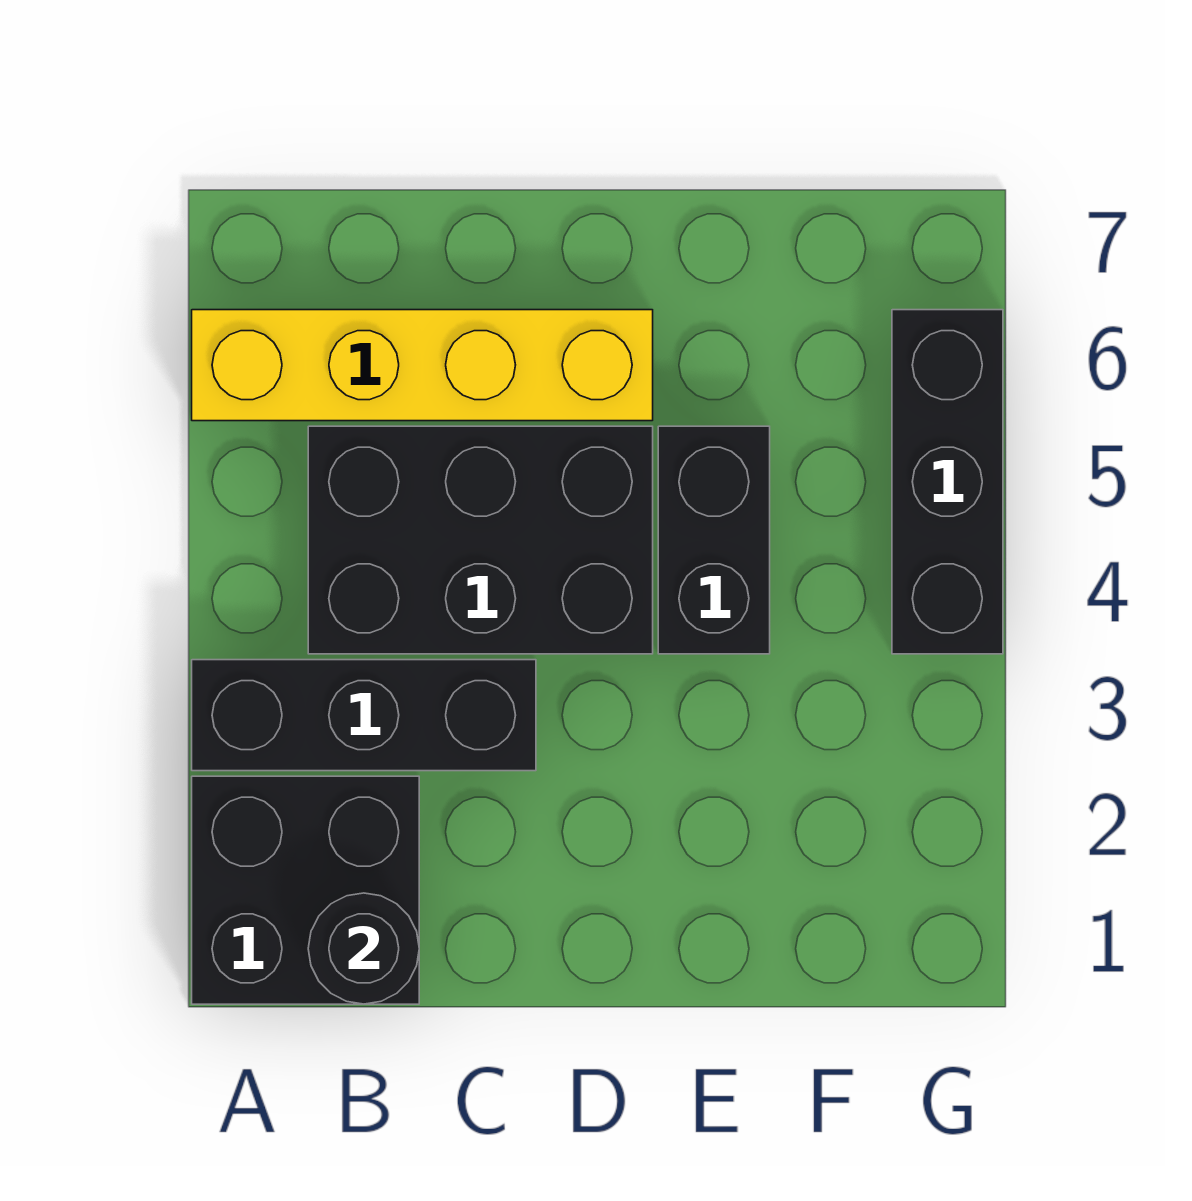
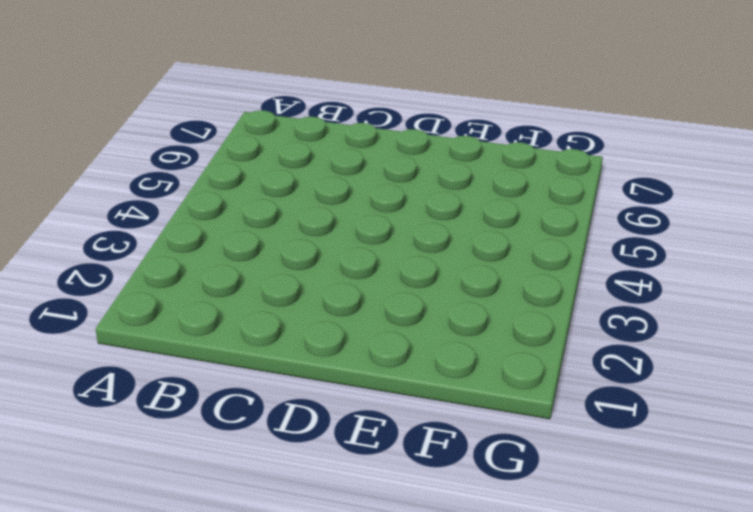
none -> black 2x2 brick [192,776,419,1004]
none -> black 1x3 brick [192,660,536,771]

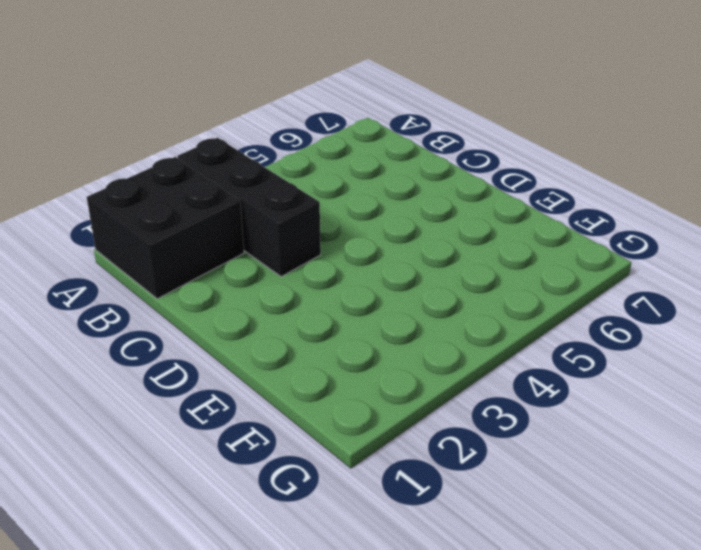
none -> yellow 1x4 brick [192,310,653,421]
none -> black 2x3 brick [308,426,653,654]

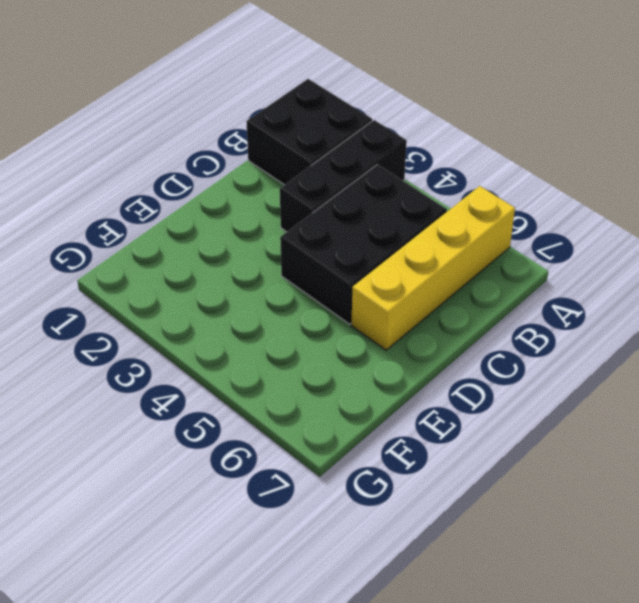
none -> black 1x2 brick [658,426,770,654]
none -> black 1x3 brick [892,310,1003,654]

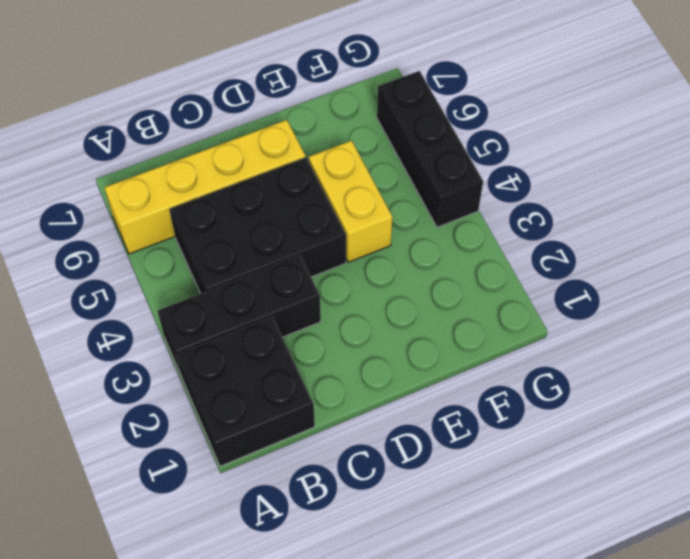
yellow 1x2 brick [309,141,392,262] -> black 1x2 brick [658,426,770,654]
none -> black 1x1 round brick [308,893,419,1004]

